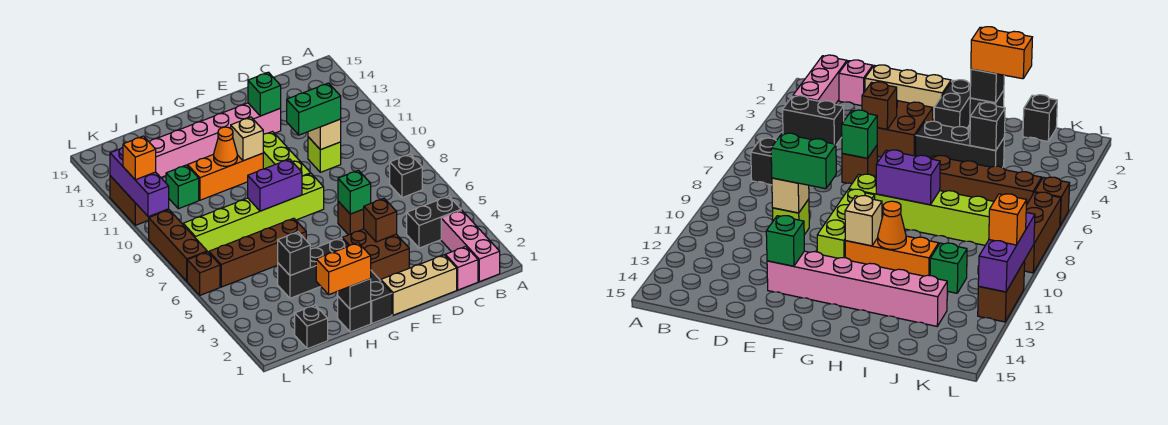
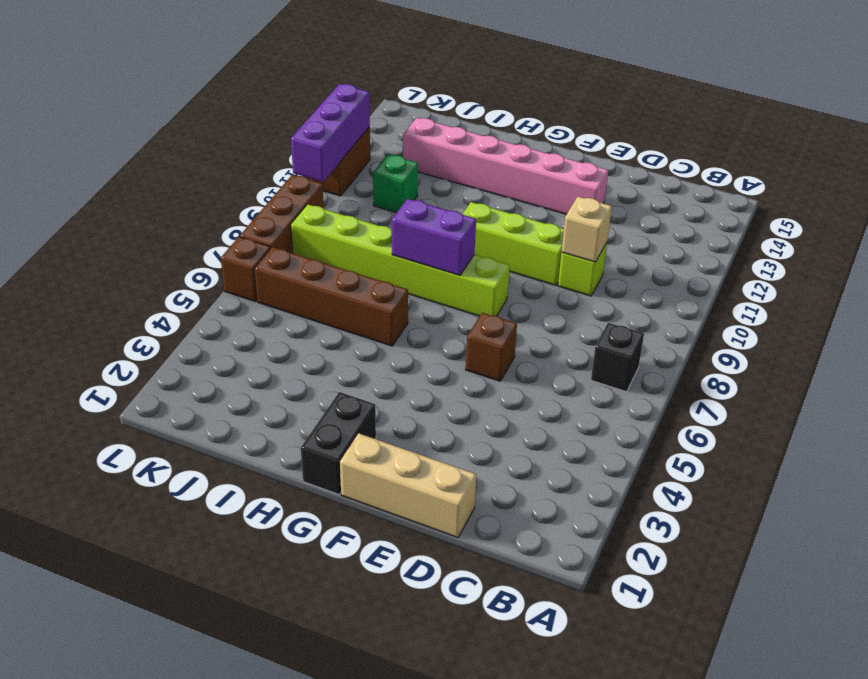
lime 1x3 brick [462,202,564,285] -> lime 1x3 brick turned to [263,132,311,176]
none -> pink 1x3 brick [441,210,500,282]
none -> black 1x2 brick [407,196,461,248]
none -> pink 1x1 brick [445,246,478,290]
none -> brown 2x2 brick [342,229,409,281]

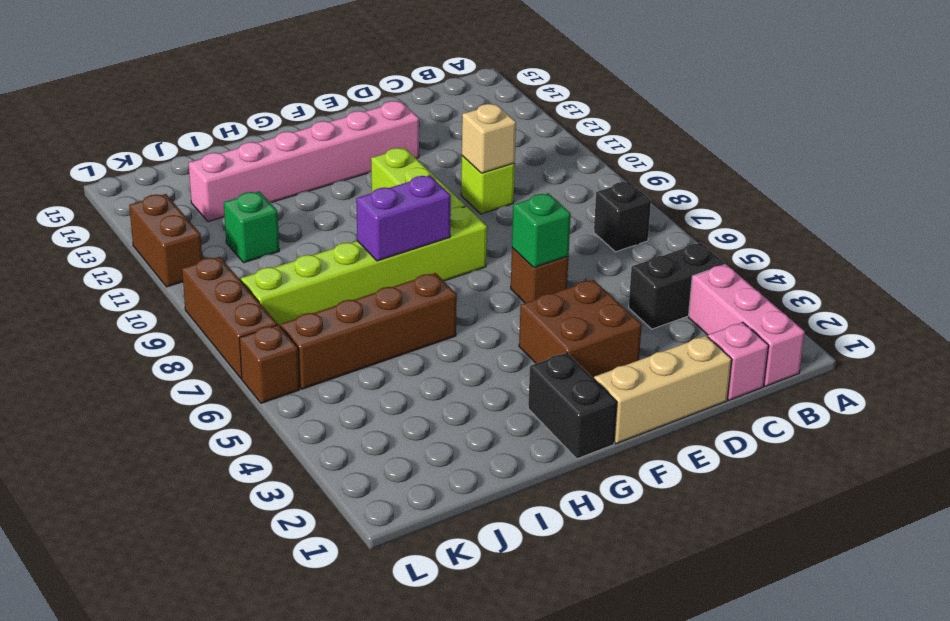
none -> black 1x3 brick [278,238,348,298]
none -> orange 1x3 brick [188,153,263,200]
none -> black 1x1 brick [338,297,371,332]
none -> black 1x1 brick [295,305,328,349]

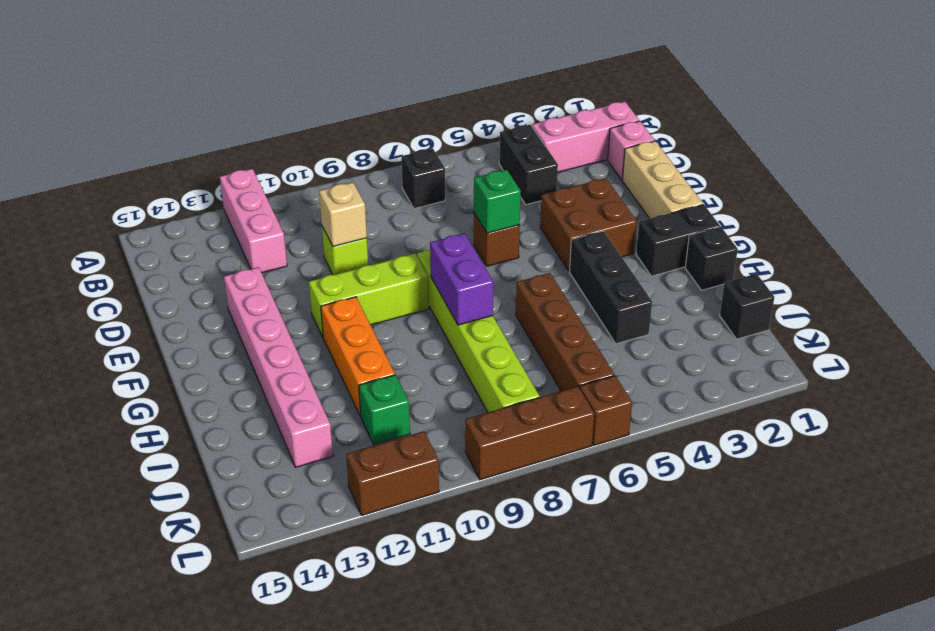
pink 1x3 brick [220,169,287,273] -> none
none -> brown 1x1 brick [364,199,397,242]
none -> green 1x1 brick [248,72,281,116]
none -> tan 1x1 brick [231,117,263,161]
none -> black 1x1 brick [338,279,371,309]

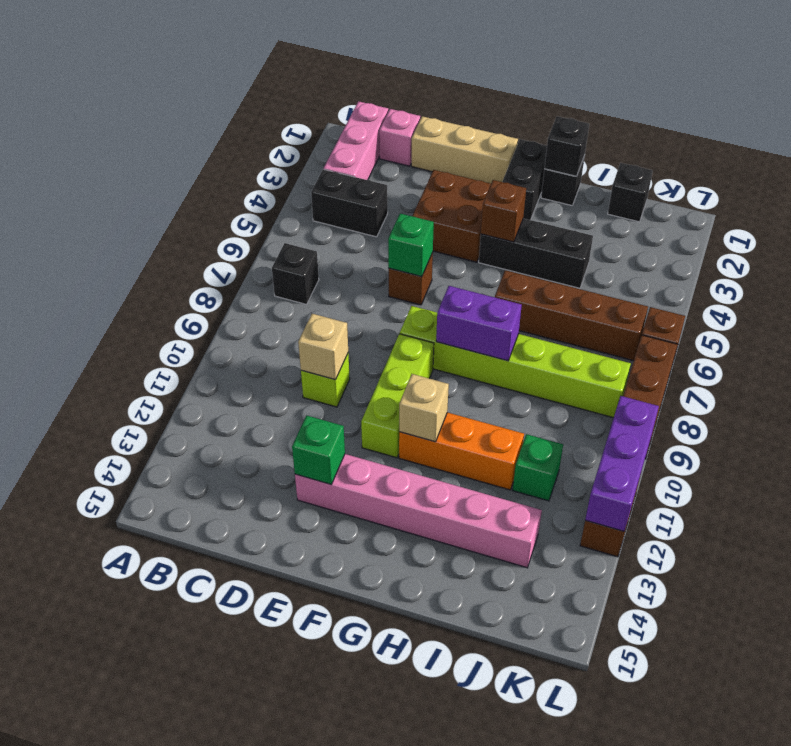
brown 1x1 brick [481,180,526,242] -> brown 1x1 brick moved to [364,199,397,242]
none -> orange 1x1 cone [214,127,237,166]
none -> black 1x1 brick [278,232,310,276]
none -> green 1x2 brick [287,83,341,135]
none -> orange 1x2 brick [316,243,371,294]

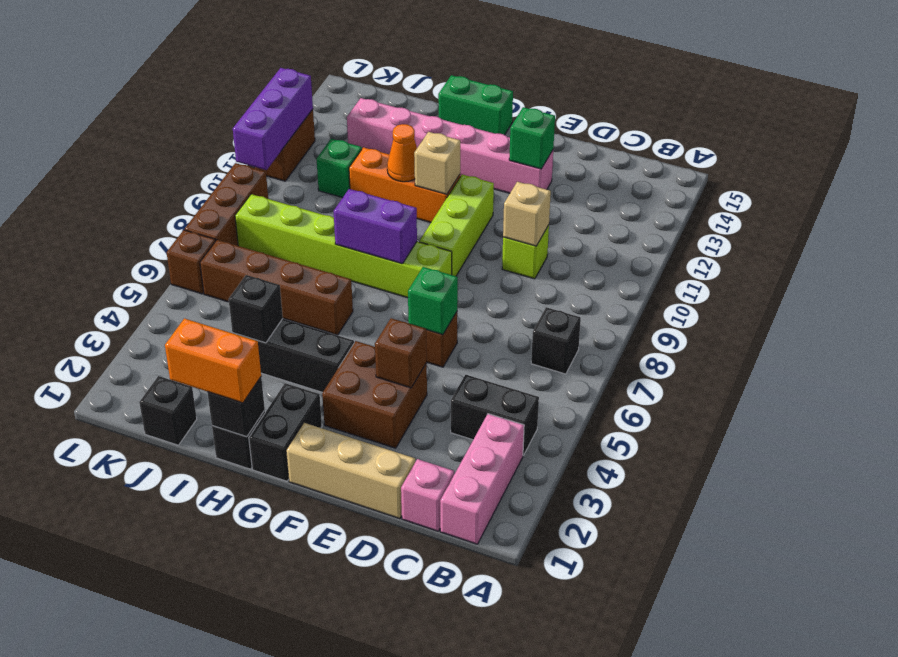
green 1x2 brick [438,75,513,135] -> green 1x2 brick moved to [287,83,341,135]
none -> orange 1x1 brick [123,136,156,180]

